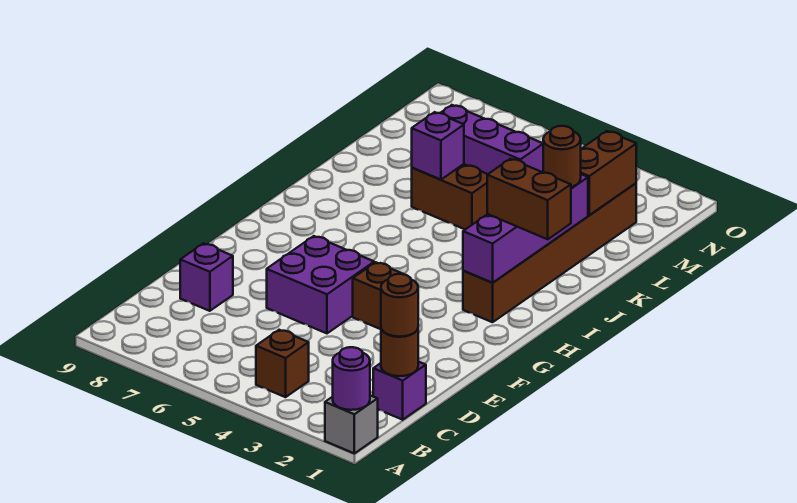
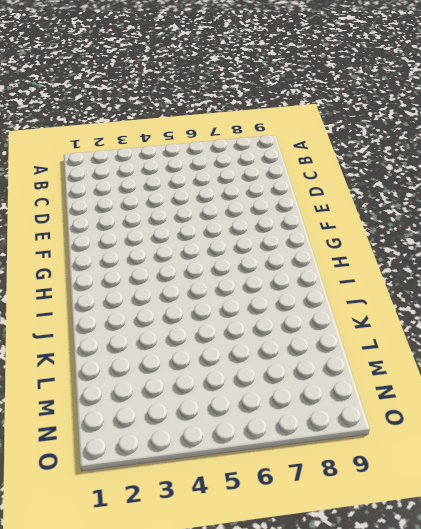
none -> grey 1x1 brick [325,395,378,453]
none -> brown 1x1 brick [256,330,309,397]
none -> purple 1x1 brick [373,362,426,420]

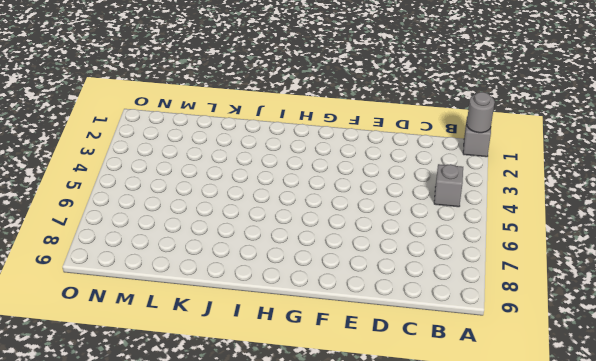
grey 1x1 round brick [467,92,495,133] -> purple 1x1 round brick [333,347,370,410]
grey 1x1 brick [434,164,463,207] -> brown 1x1 brick [256,330,309,397]
none -> purple 1x1 brick [373,362,426,420]
none -> purple 1x1 brick [180,243,233,311]
none -> purple 2x2 brick [267,236,374,333]

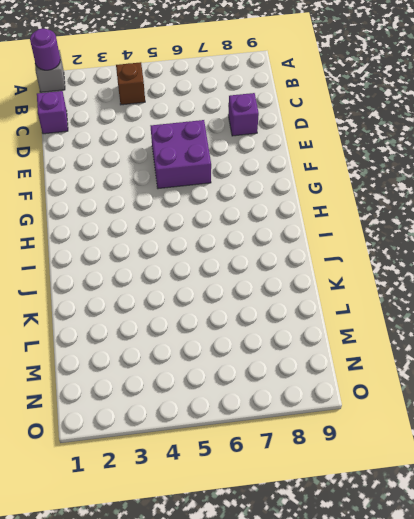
none -> brown 1x1 brick [353,262,402,329]
none -> brown 1x6 brick [463,183,636,322]
none -> brown 1x2 brick [412,164,488,230]

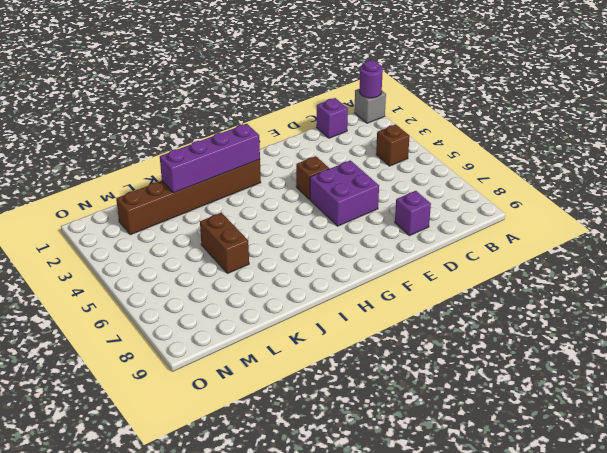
none -> purple 1x3 brick [441,105,543,174]
none -> brown 1x1 round brick [381,329,418,376]
none -> purple 1x1 brick [412,112,464,180]

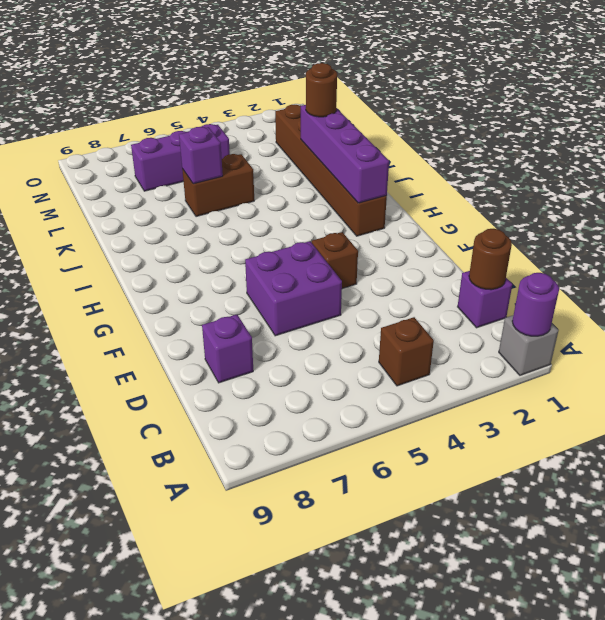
none -> brown 1x2 brick [581,131,636,215]
none -> brown 1x1 round brick [381,274,418,337]
none -> brown 1x2 brick [487,159,571,239]

